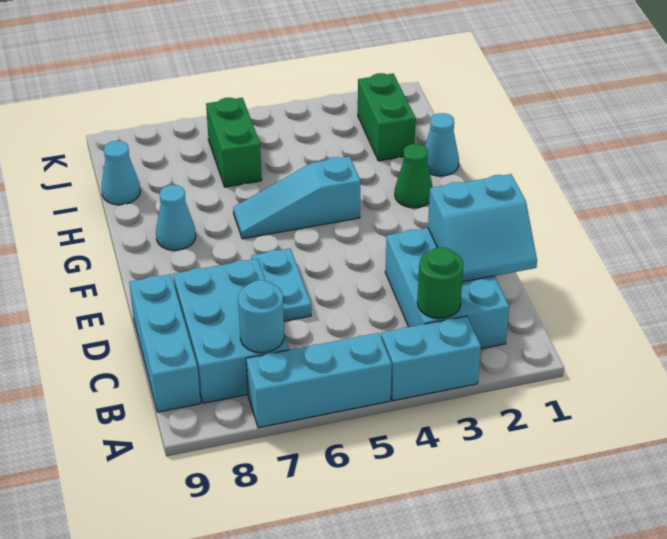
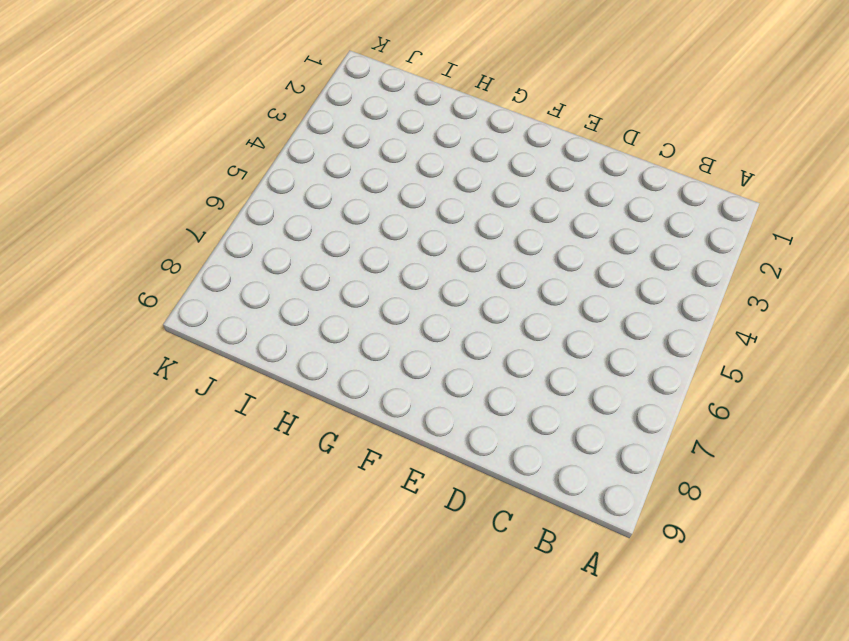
none -> cyan 1x2 brick [381,316,481,401]
none -> cyan 1x3 brick [246,333,392,428]
none -> cyan 2x3 brick [385,228,509,349]

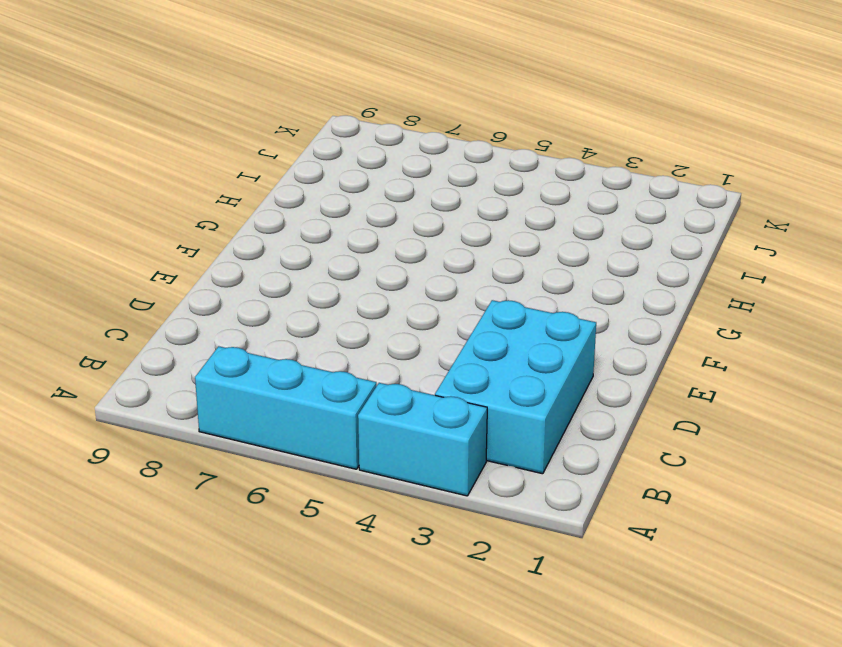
none -> cyan 2x3 brick [173,259,289,403]
none -> cyan 1x3 brick [129,274,200,412]
none -> cyan 1x2 plate [251,249,311,321]

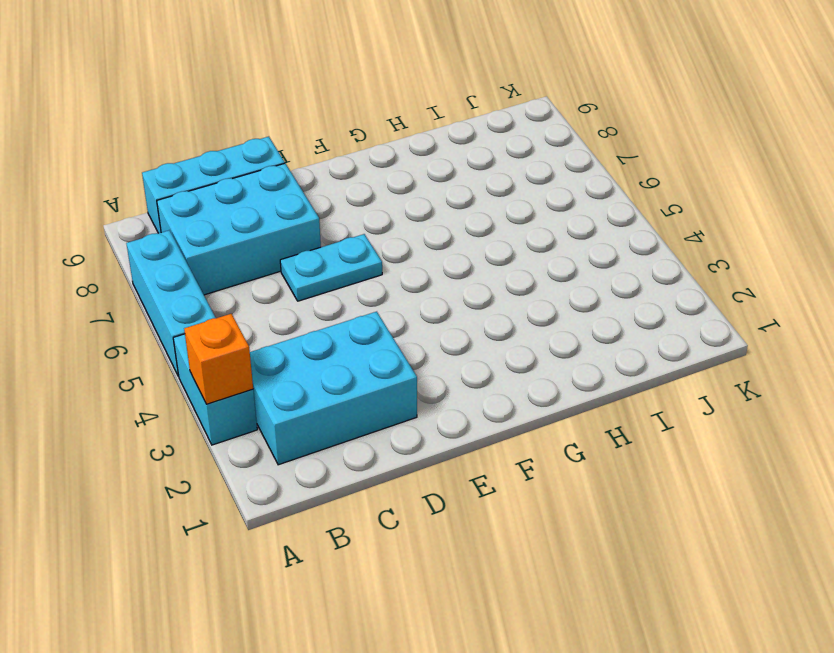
orange 1x1 brick [184,314,253,404] -> none
none -> green 1x1 cone [395,144,433,208]
none -> cyan 1x3 slope [233,157,360,239]
none -> cyan 1x1 cone [156,185,196,250]

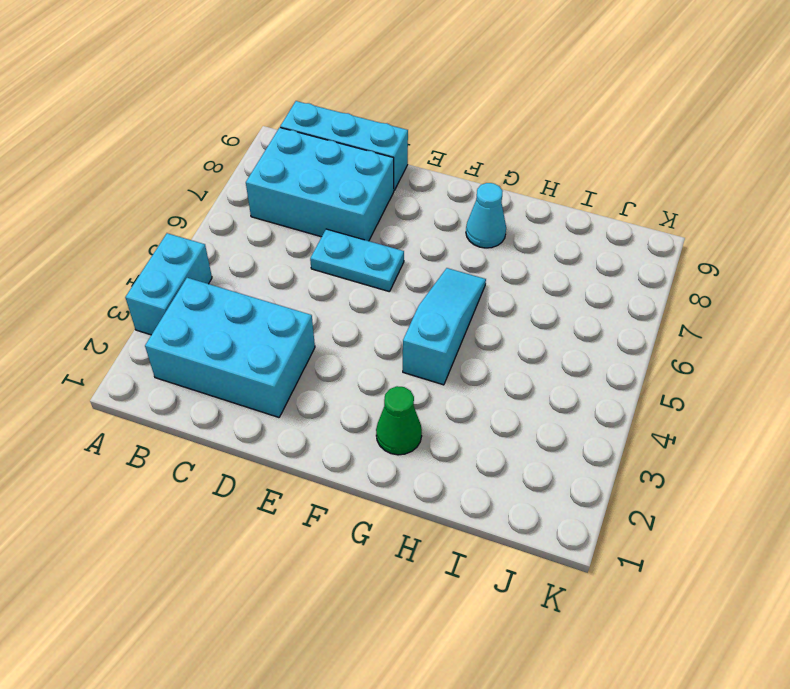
none -> cyan 1x3 brick [246,333,392,428]
none -> cyan 1x1 cone [425,113,459,176]
none -> green 1x2 brick [358,73,416,161]

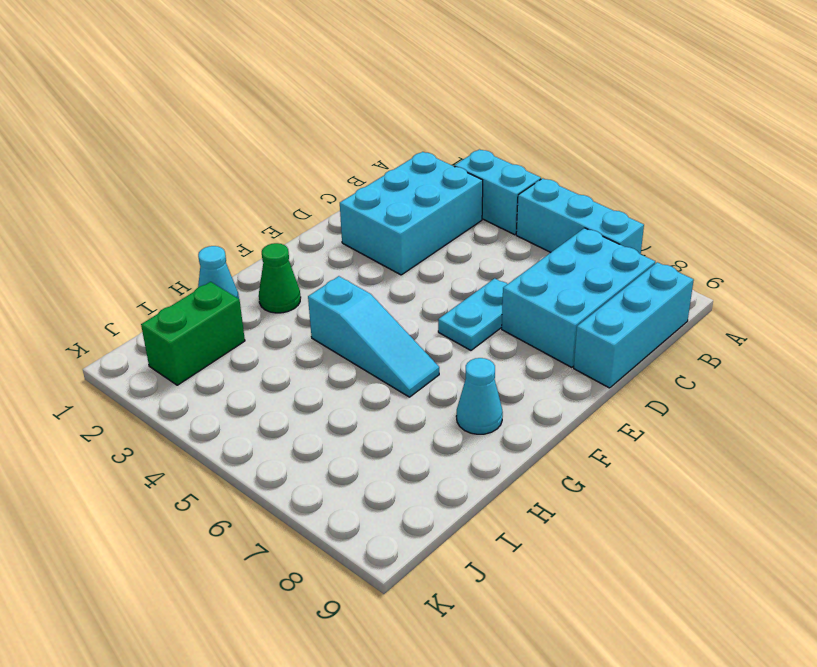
none -> green 1x2 brick [206,98,262,187]
none -> cyan 1x1 cone [102,141,140,205]
none -> green 1x1 round brick [417,248,463,319]

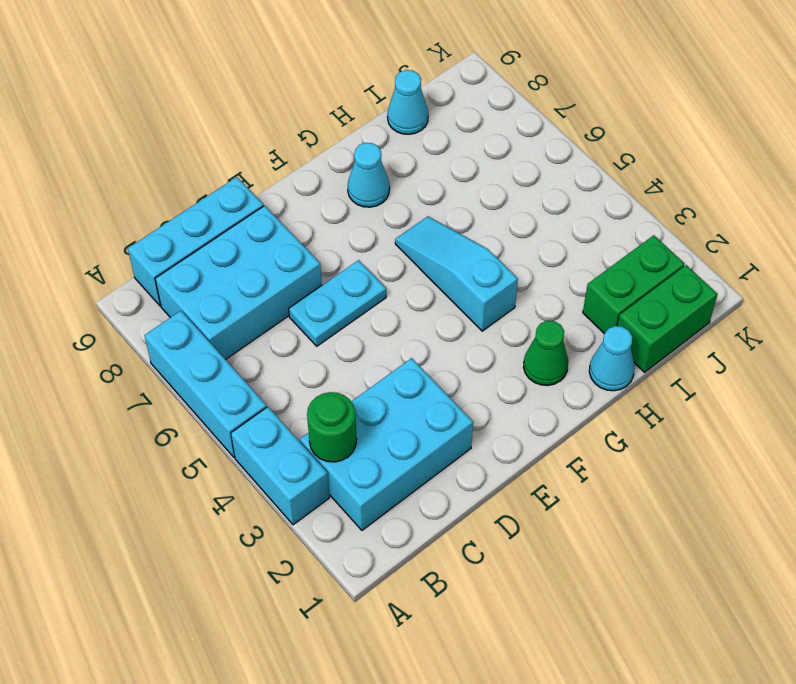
green 1x2 brick [618,265,718,372] -> green 1x2 brick moved to [206,98,262,187]
none -> cyan 1x1 round brick [238,280,284,353]
none -> cyan 2x2 slope [428,174,537,282]

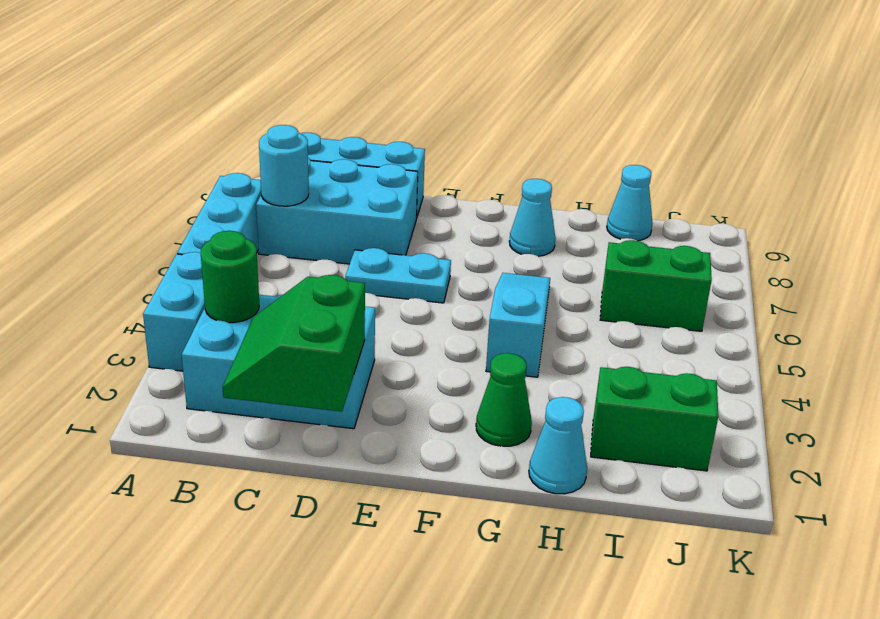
green 2x2 slope [223,275,365,412] -> cyan 2x2 slope [428,174,537,282]

